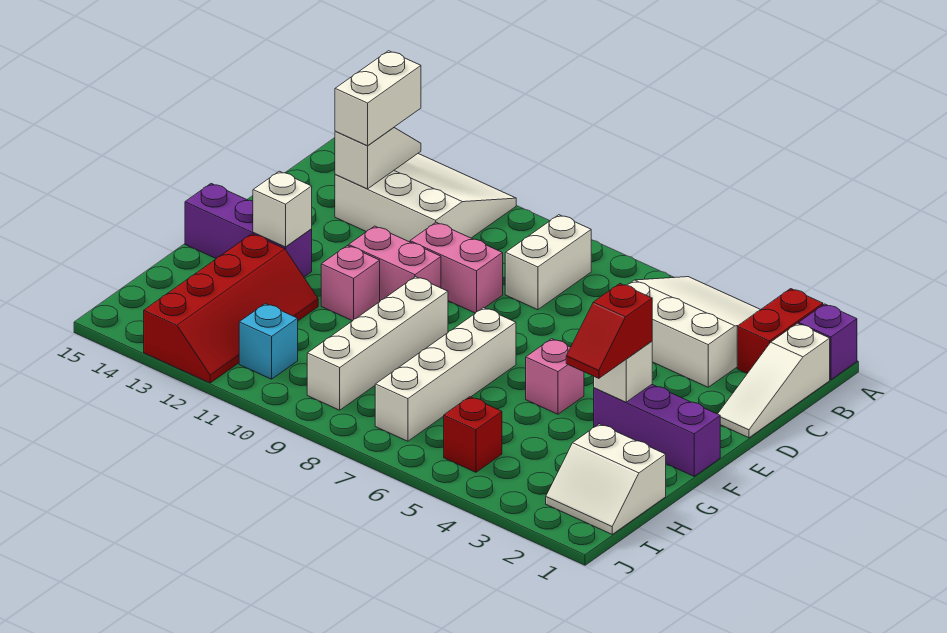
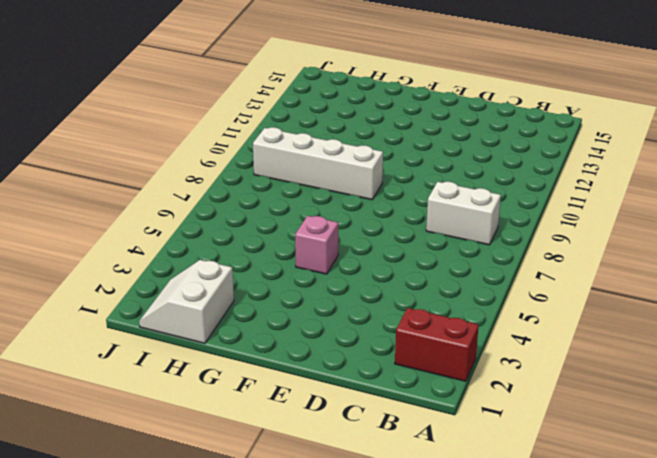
none -> purple 1x1 brick [799,304,857,380]
none -> white 3x3 slope [627,277,760,387]
none -> white 3x3 slope [335,154,516,242]

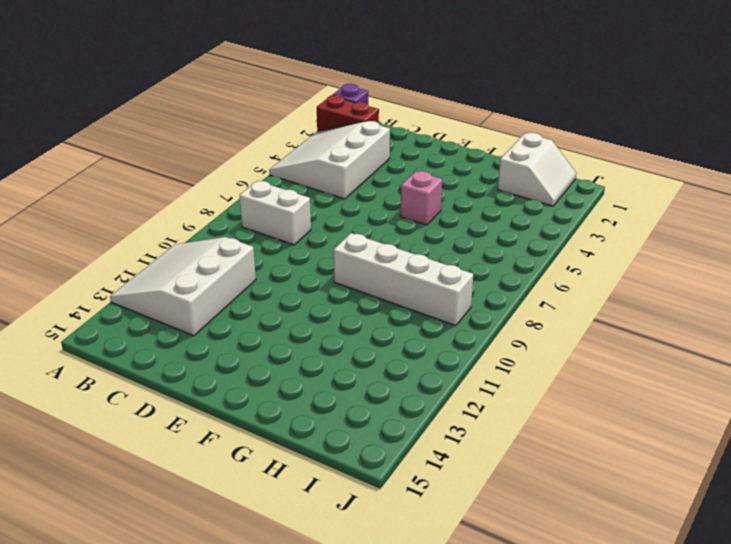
none -> white 1x3 slope [718,323,830,438]
none -> pink 1x2 brick [410,222,503,313]
none -> pink 1x2 brick [349,226,441,301]

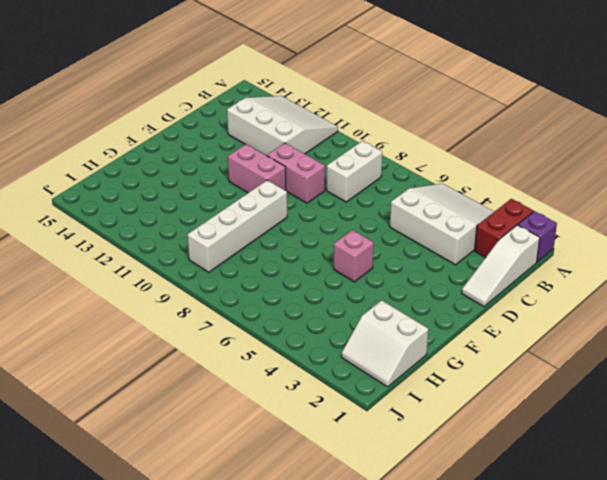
none -> purple 1x3 brick [594,385,720,476]
none -> white 1x4 brick [375,308,516,441]
none -> pink 1x1 brick [321,246,380,321]

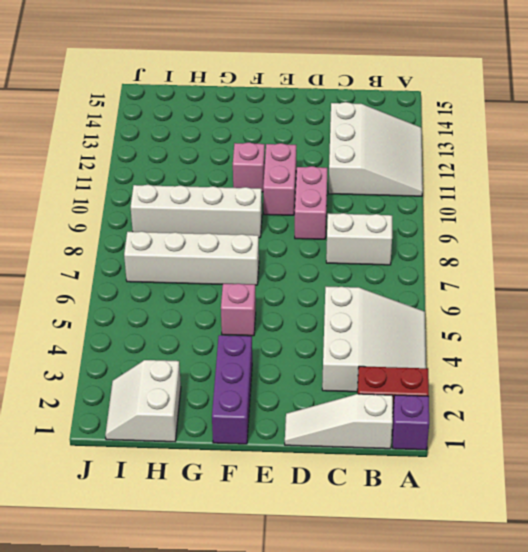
none -> purple 1x3 brick [185,184,312,277]
none -> red 2x4 slope [144,234,318,383]
none -> red 1x1 brick [444,397,502,472]

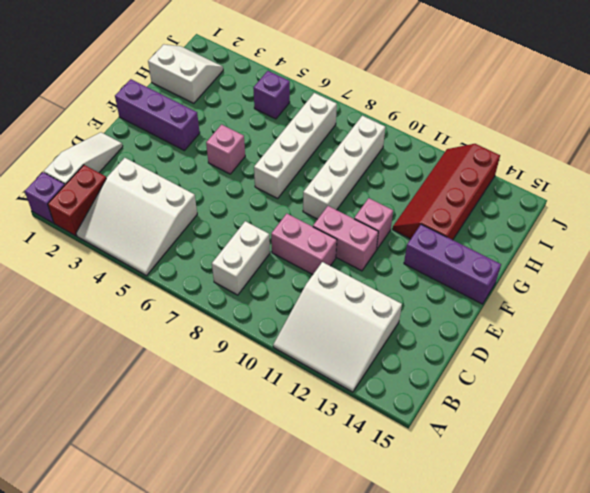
purple 1x1 brick [253,71,290,119] -> red 1x1 brick [444,397,502,472]
none -> cyan 1x1 brick [239,304,298,379]
none -> white 1x2 slope [335,128,421,189]
none -> white 1x1 brick [594,341,652,402]

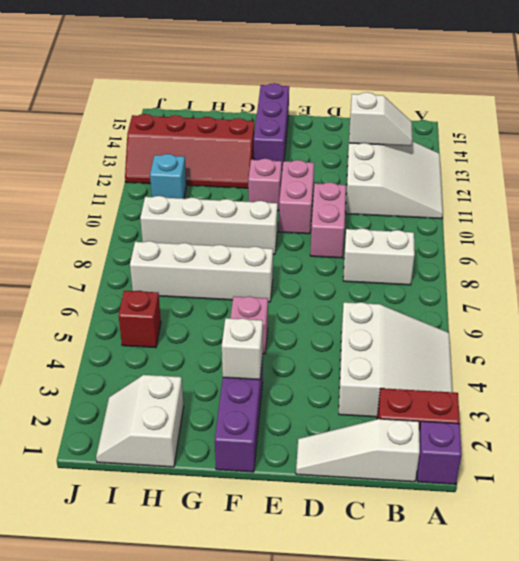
none -> white 1x1 brick [253,171,312,247]
none -> white 1x2 brick [335,51,421,146]
none -> red 1x2 slope [566,284,652,378]

